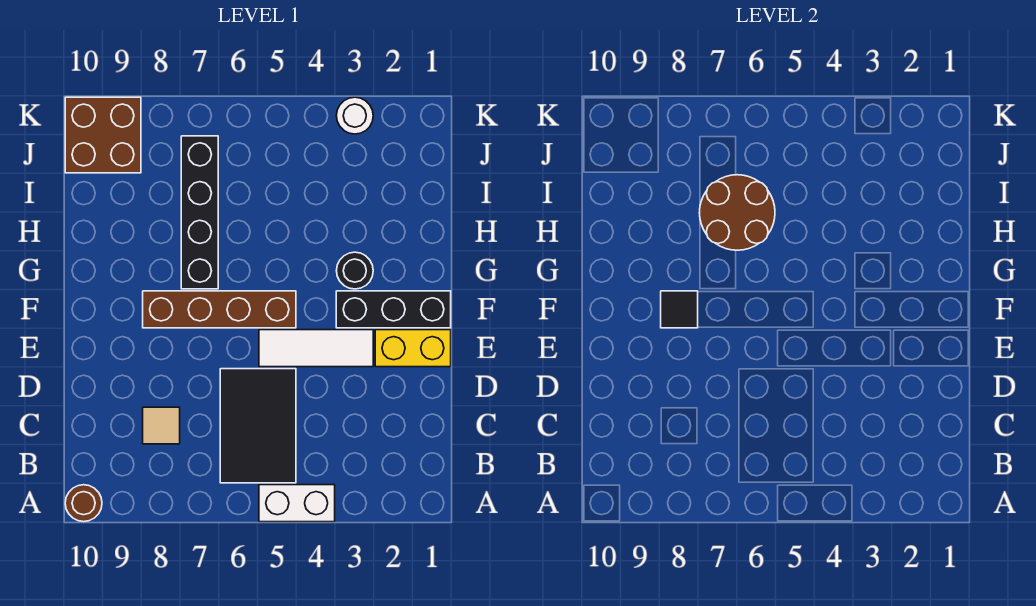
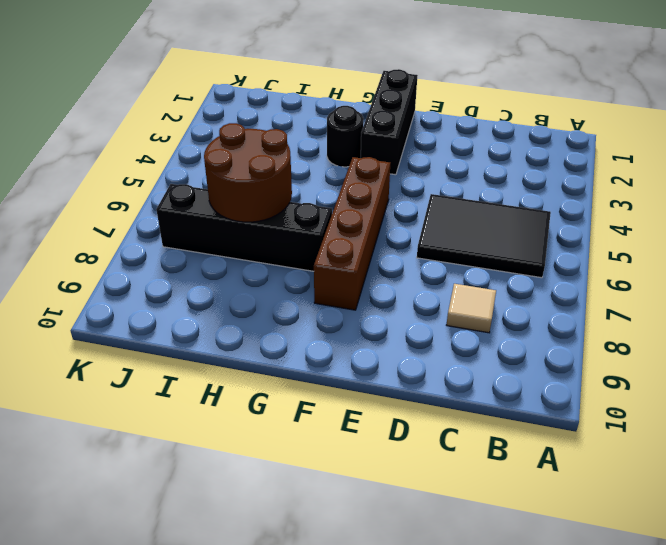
none -> white 1x2 brick [259,485,335,522]
none -> brown 1x1 round brick [65,485,102,522]
none -> yellow 1x2 brick [375,330,451,367]

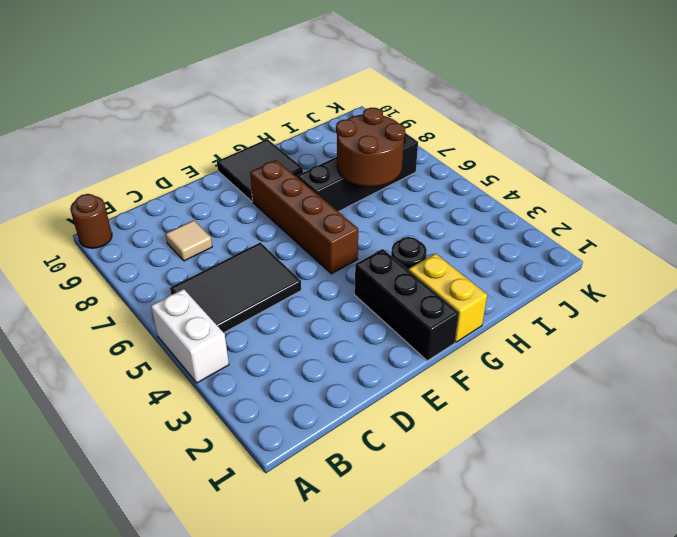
black 2x2 tile [217,139,303,202] -> none
yellow 1x2 brick [409,253,487,342] -> yellow 1x2 brick moved to [375,330,451,367]
none -> white 1x3 tile [259,330,373,367]
none -> brown 2x2 brick [65,97,141,173]
none -> white 1x1 round brick [336,97,373,134]

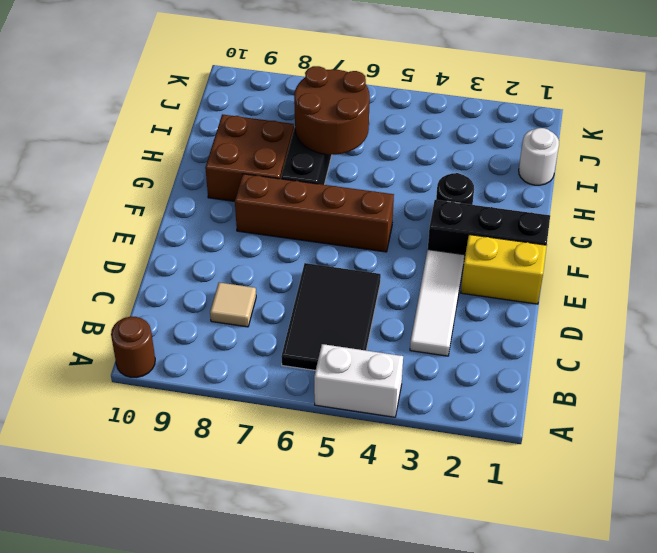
white 1x3 tile [410,250,464,356] -> white 1x3 tile turned to [259,330,373,367]
brown 2x2 brick [205,114,294,201] -> brown 2x2 brick moved to [65,97,141,173]
white 1x1 round brick [519,128,559,185] -> white 1x1 round brick moved to [336,97,373,134]
none -> black 1x1 tile [661,291,698,328]

